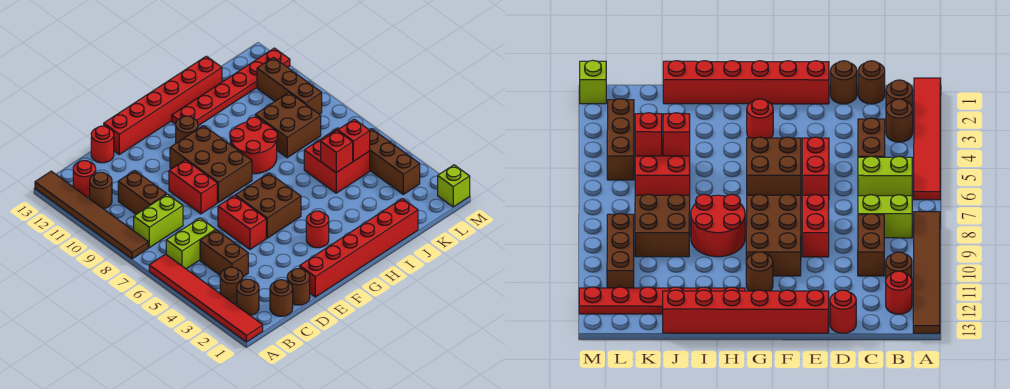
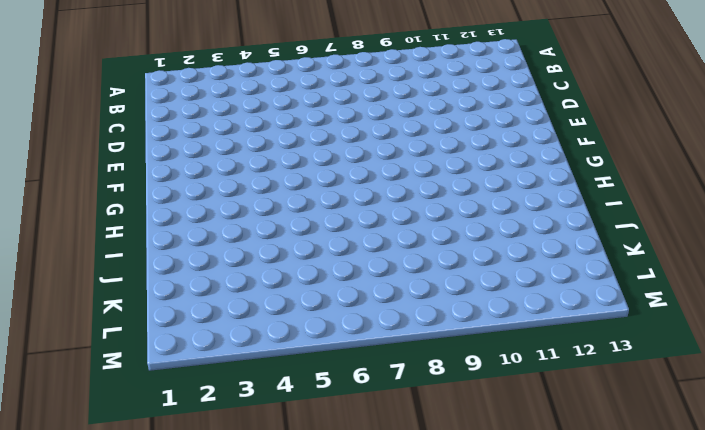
none -> red 1x6 tile [149,254,263,342]
none -> brown 1x6 tile [35,171,148,259]
none -> brown 1x1 round brick [237,279,259,316]
none -> brown 1x1 round brick [220,267,243,304]

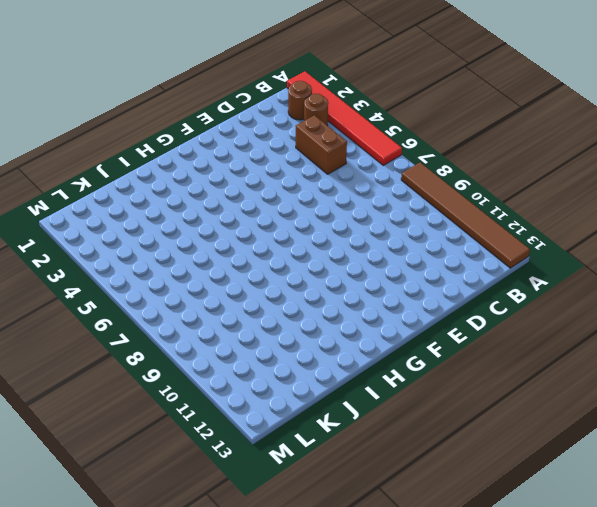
none -> lime 1x2 brick [166,218,216,269]
none -> lime 1x2 brick [134,194,183,248]
none -> brown 1x1 round brick [90,172,112,209]
none -> red 1x1 round brick [73,161,96,197]

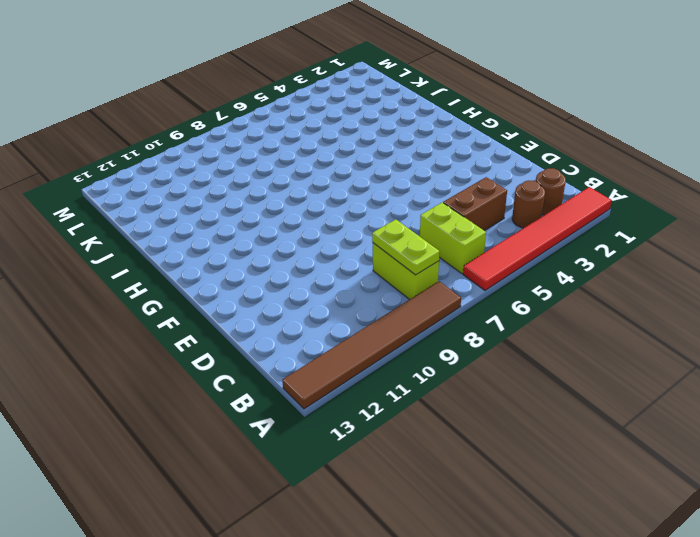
lime 1x2 plate [372,219,440,275] -> none
none -> brown 1x1 round brick [90,172,112,209]
none -> red 1x1 round brick [73,161,96,197]
none -> brown 1x1 round brick [270,280,293,316]
none -> brown 1x2 brick [118,171,167,214]

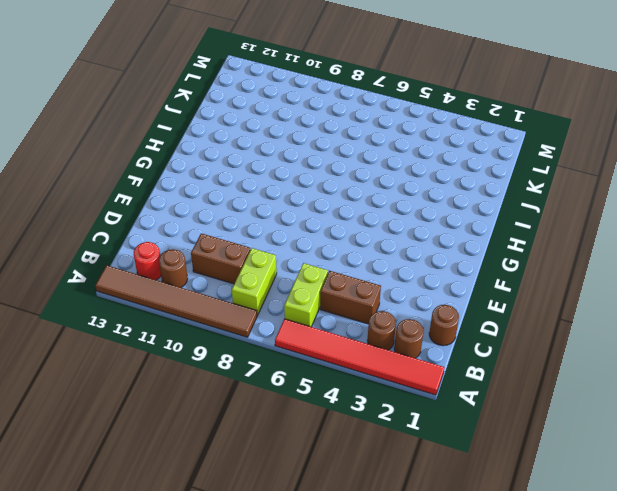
none -> brown 1x1 round brick [287,269,310,305]
none -> red 1x1 round brick [91,126,114,163]
none -> red 1x6 brick [300,199,418,297]
none -> red 1x2 brick [218,196,266,249]

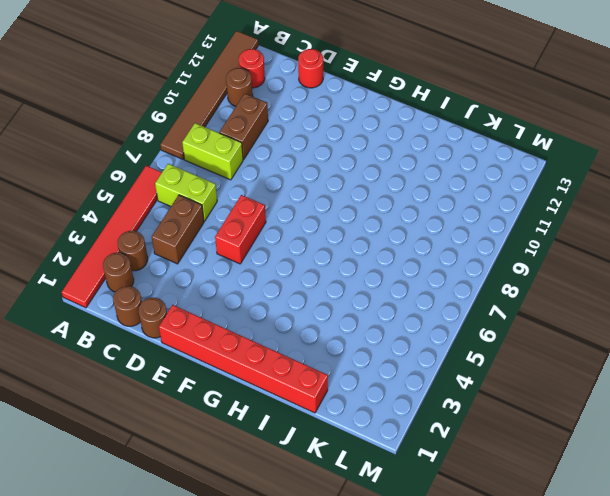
none -> red 1x2 brick [169,160,217,214]
none -> red 1x6 brick [104,56,222,154]
none -> brown 2x2 brick [235,173,301,238]
none -> brown 2x3 brick [170,126,252,202]

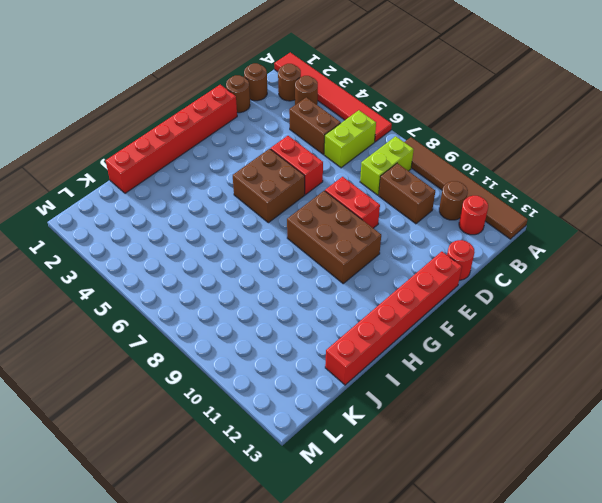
none -> red 1x1 round brick [306,211,329,248]
none -> brown 1x1 round brick [176,116,198,143]
none -> red 2x2 round brick [230,117,277,174]
none -> red 1x6 plate [172,48,290,126]

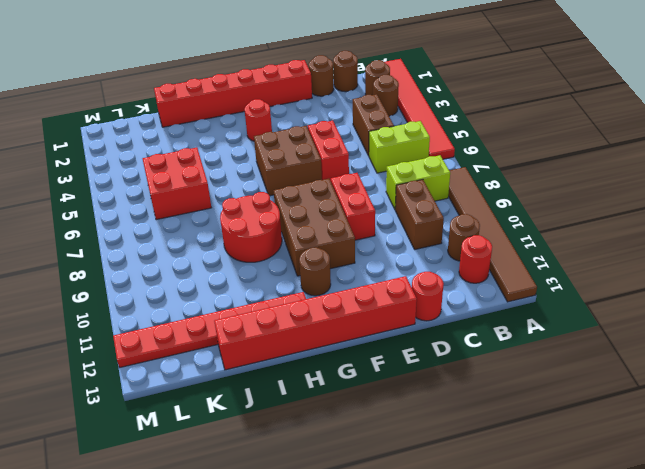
none -> brown 2x2 brick [255,93,321,158]
none -> brown 1x3 brick [370,129,420,194]
none -> brown 1x3 brick [257,58,322,114]
none -> lime 1x1 brick [438,165,470,207]

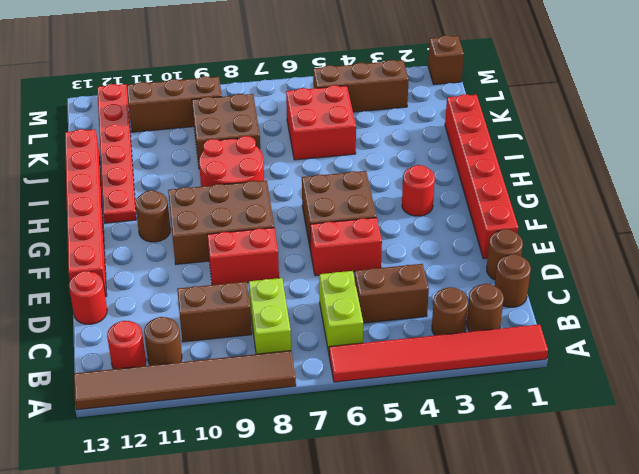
brown 1x1 brick [428,35,464,84] -> lime 1x1 brick [438,165,470,207]
none -> red 1x1 brick [321,131,353,173]
none -> red 1x1 brick [338,119,370,162]

